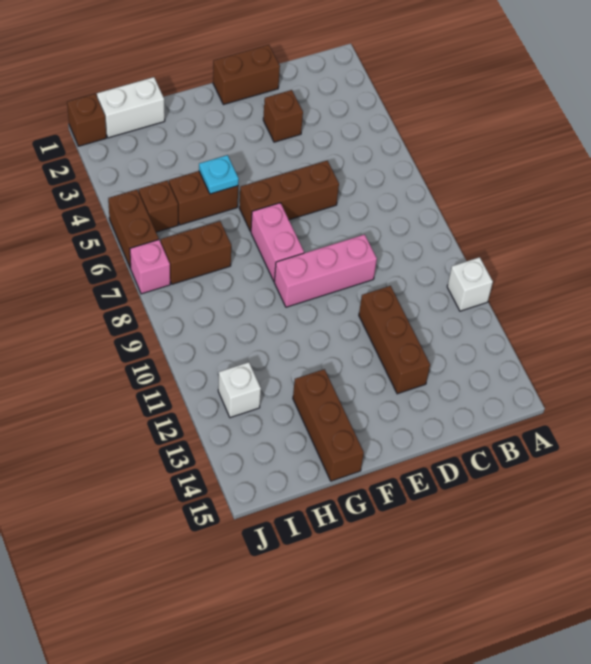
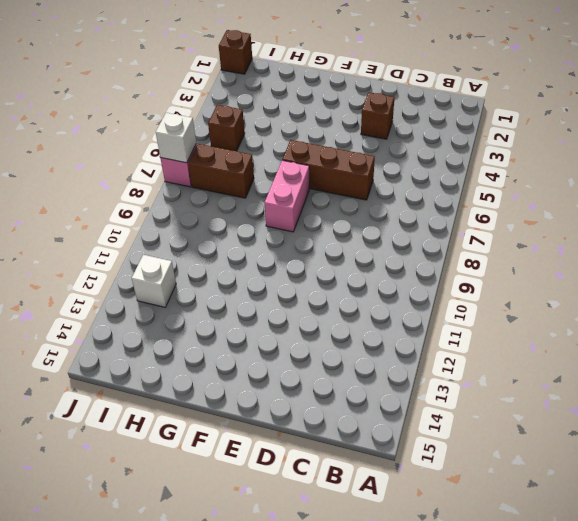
white 1x1 brick [156,113,196,163] -> white 1x1 brick moved to [447,257,493,311]
none -> brown 1x2 brick [213,45,280,105]
none -> pink 1x3 brick [274,235,377,307]
none -> brown 1x3 brick [359,286,430,394]

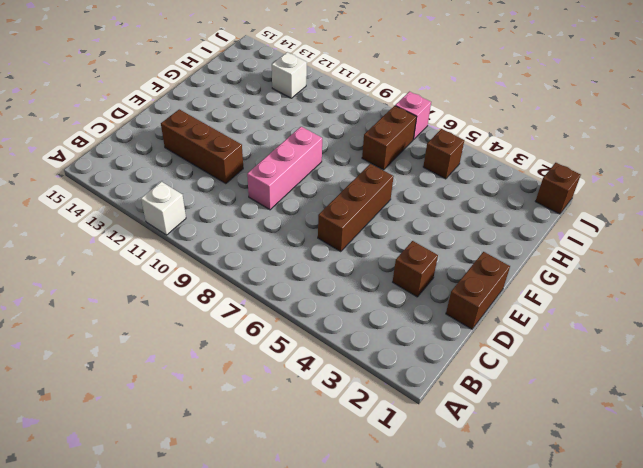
none -> pink 1x2 brick [251,203,304,281]
none -> brown 1x2 brick [169,171,238,225]
none -> brown 1x3 brick [293,369,364,481]

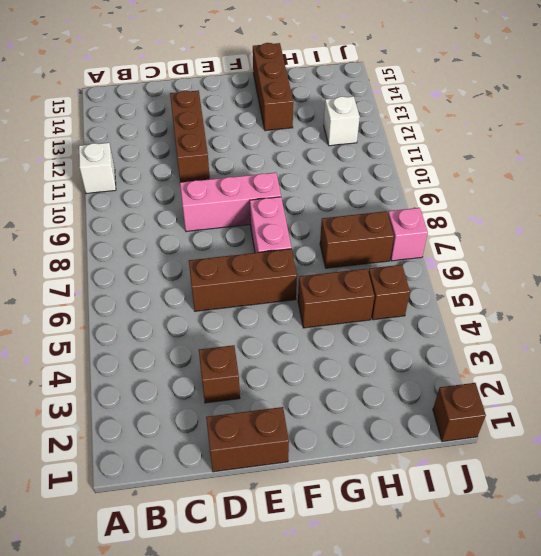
none -> white 1x2 brick [97,77,165,138]
none -> brown 1x2 brick [108,190,159,268]
none -> cyan 1x1 plate [199,155,239,194]

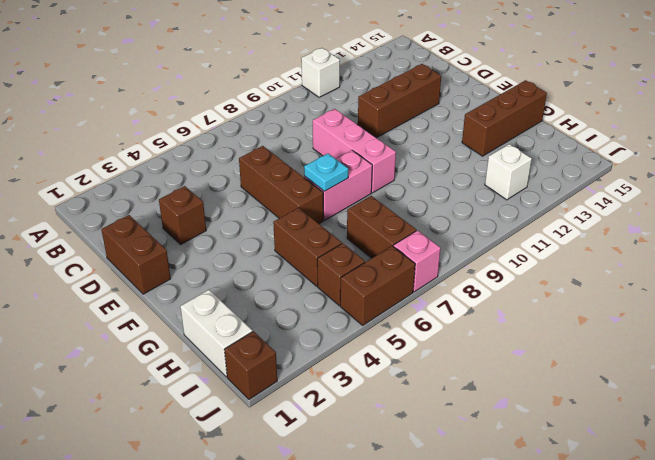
cyan 1x1 plate [304,154,348,191] -> cyan 1x1 plate moved to [199,155,239,194]

